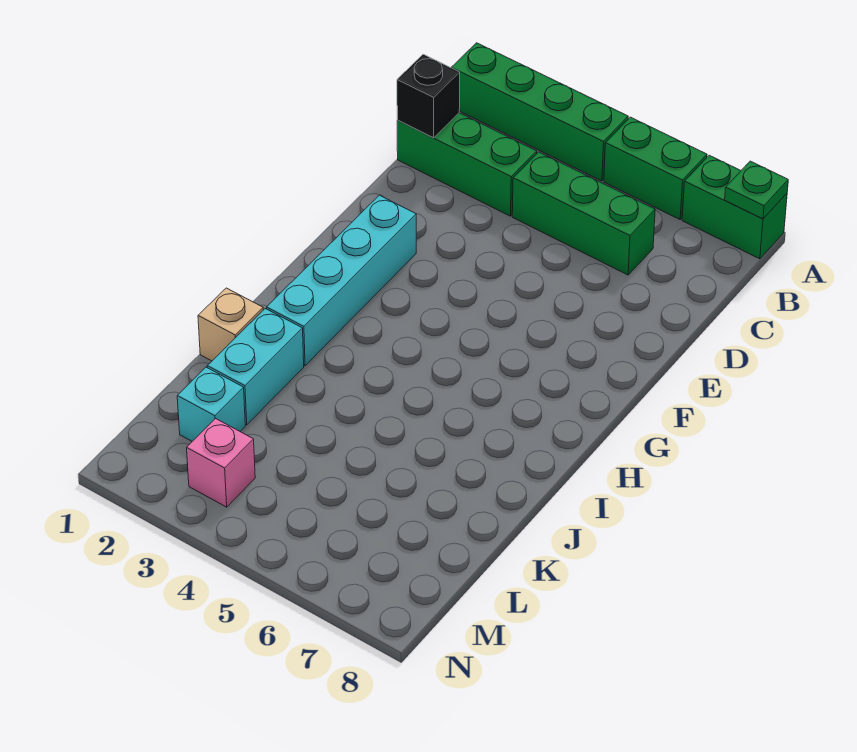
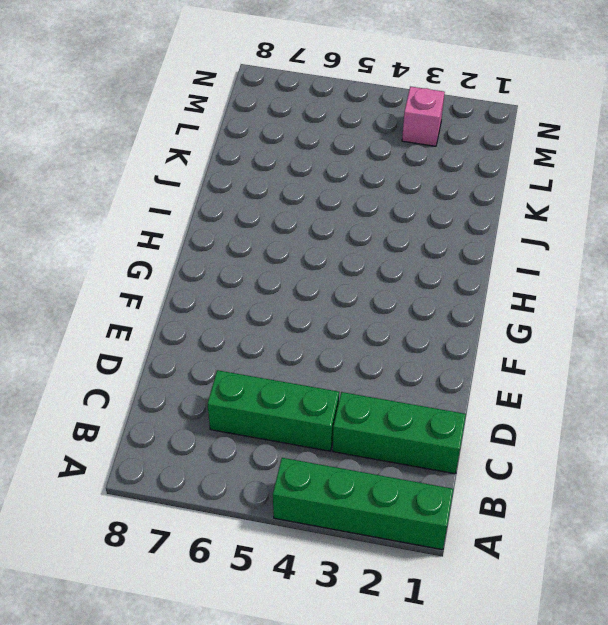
none -> green 1x2 brick [604,117,707,219]
none -> green 1x2 brick [682,155,787,259]
none -> cyan 1x4 brick [267,195,416,366]

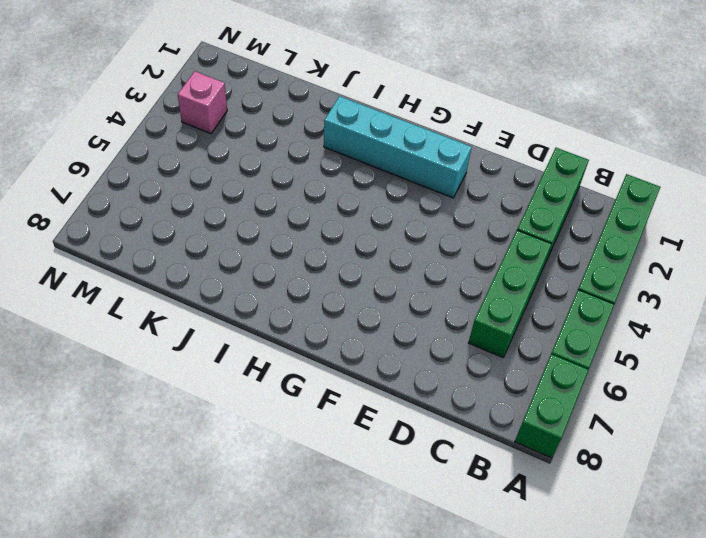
none -> tan 1x1 brick [198,288,263,361]
none -> cyan 1x2 brick [207,309,304,425]
none -> cyan 1x1 brick [177,367,245,441]

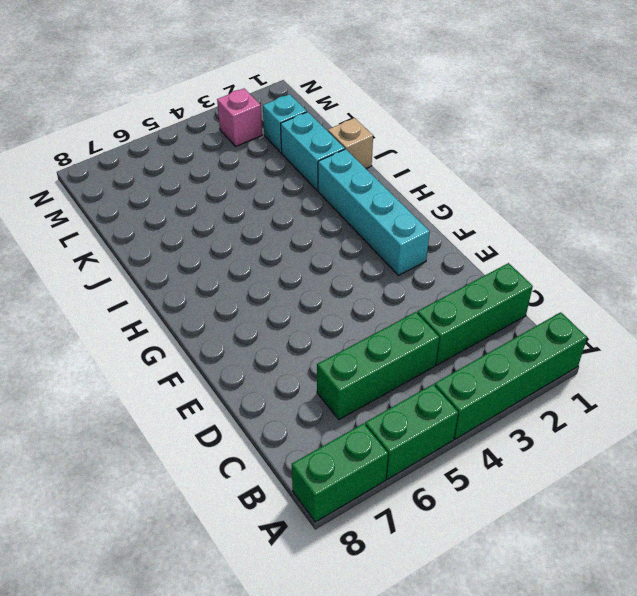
none -> green 1x1 plate [725,161,788,219]
none -> black 1x1 brick [397,54,460,138]

